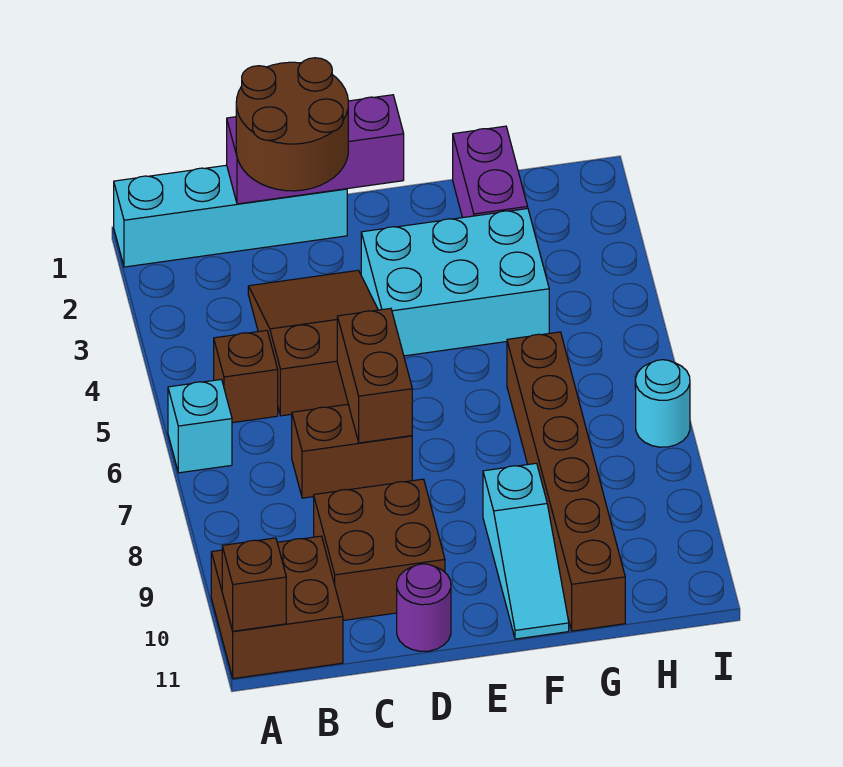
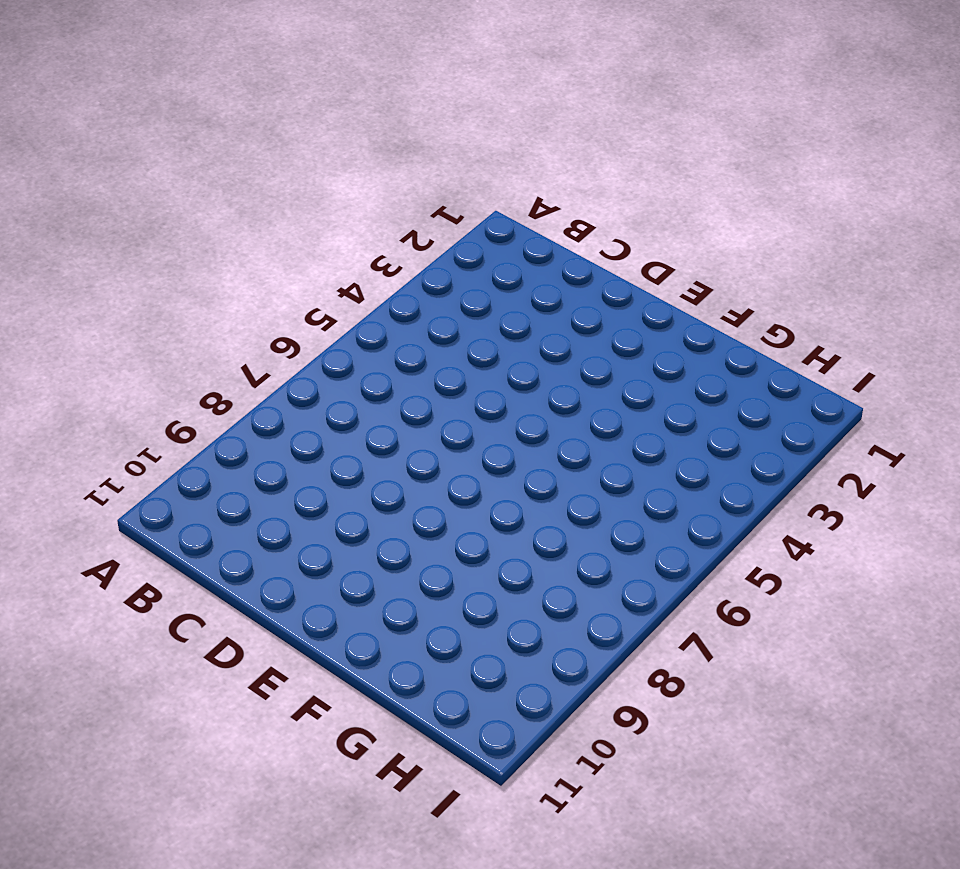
none -> cyan 1x4 brick [114,165,347,267]
none -> cyan 1x1 brick [168,379,232,473]
none -> brown 2x2 brick [211,536,343,679]

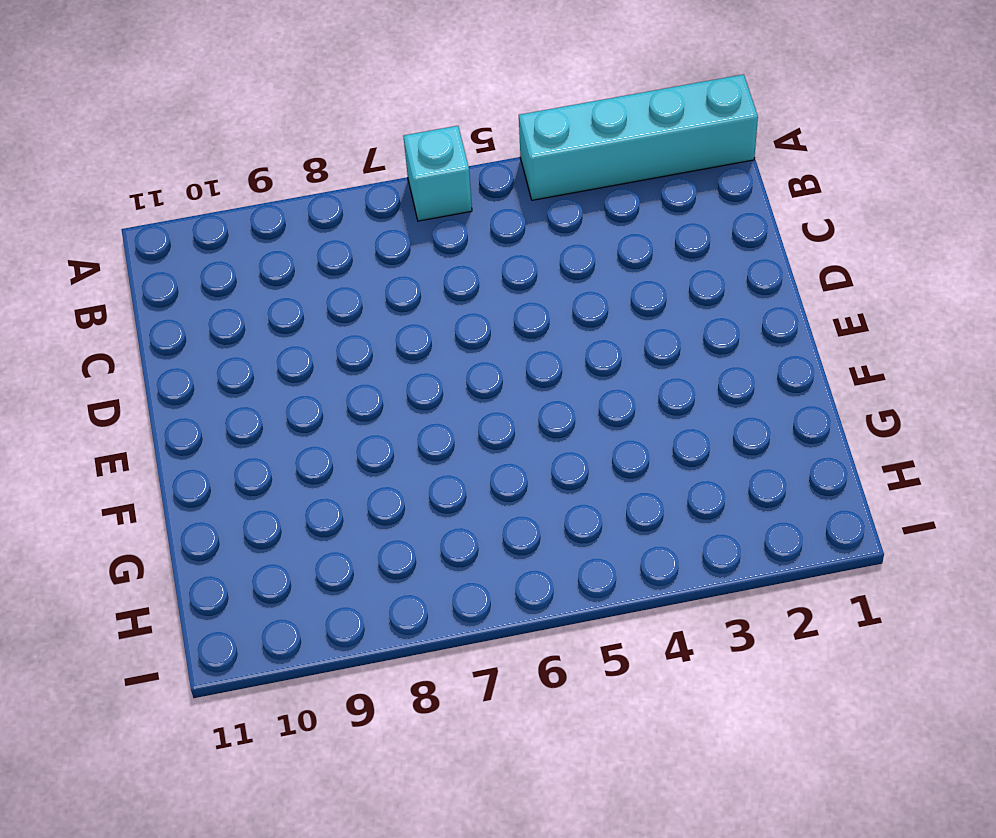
cyan 1x4 brick [519,74,758,200] -> cyan 1x4 brick turned to [114,165,347,267]
none -> brown 2x2 brick [211,536,343,679]
none -> brown 1x1 brick [214,330,278,423]
none -> brown 2x3 slope [248,270,378,416]

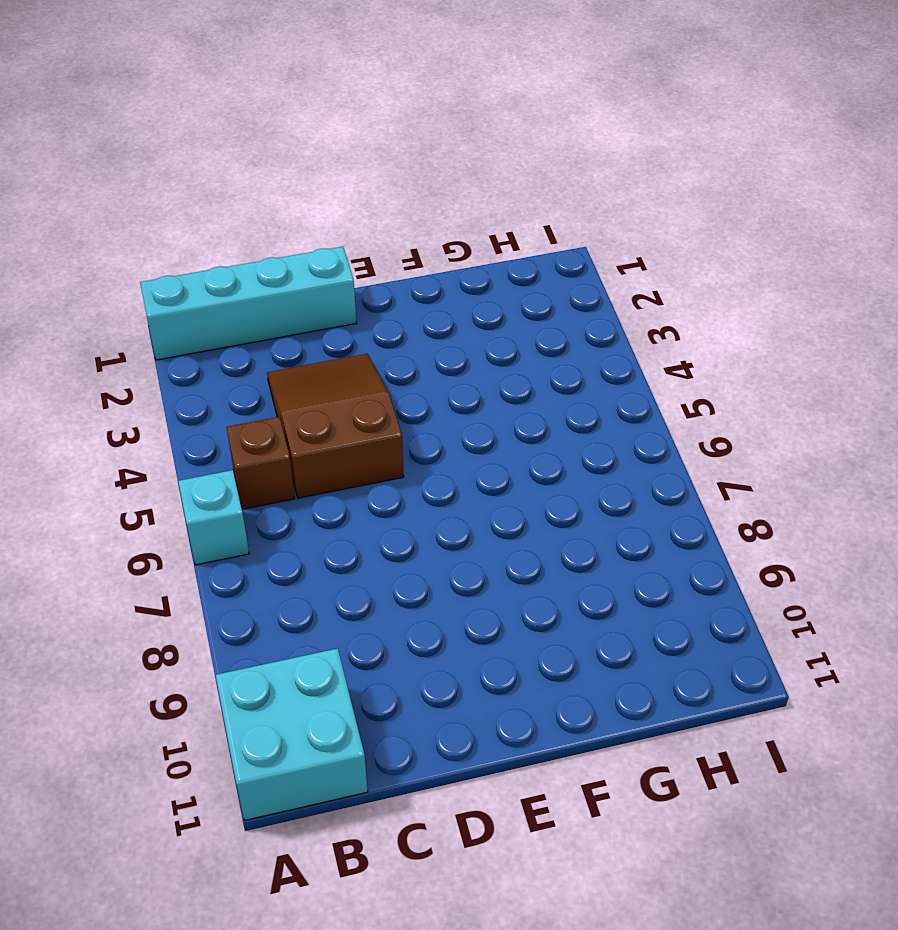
cyan 2x2 brick [215,648,368,821] -> brown 2x2 brick [211,536,343,679]
none -> brown 1x2 brick [292,404,412,498]
none -> brown 2x2 brick [314,479,445,620]
none -> purple 1x1 round brick [397,564,451,651]

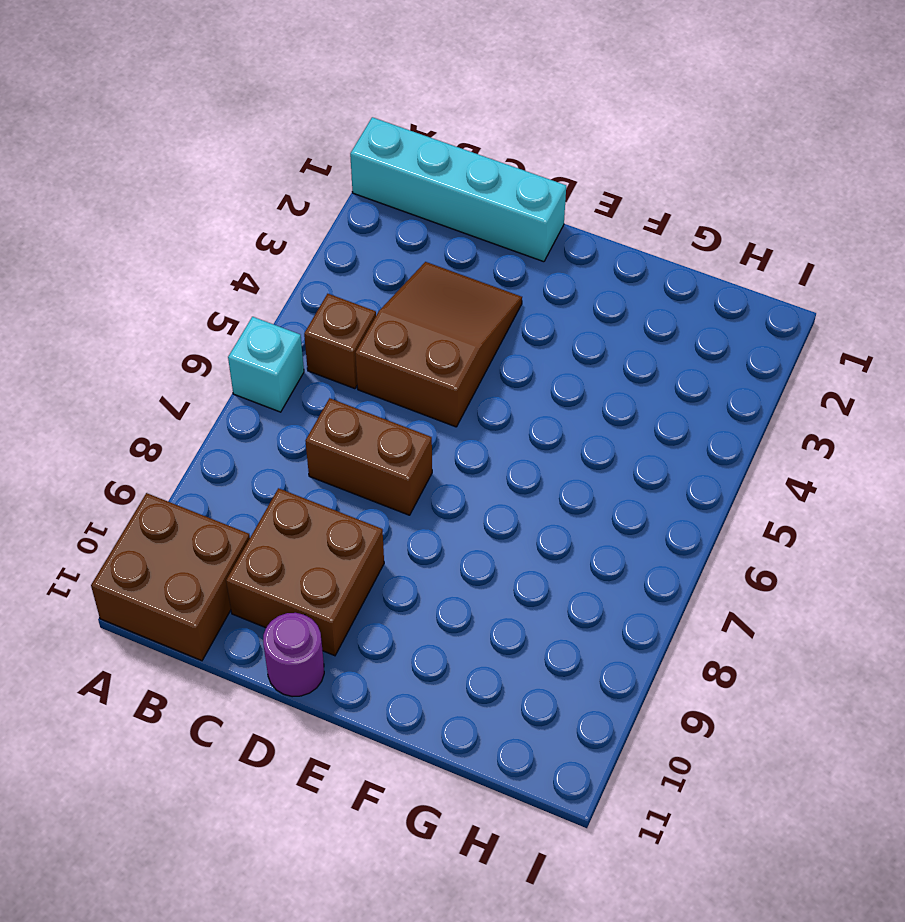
none -> cyan 2x3 brick [361,209,549,356]
none -> cyan 1x3 slope [483,463,569,639]
none -> purple 1x2 brick [453,126,528,218]

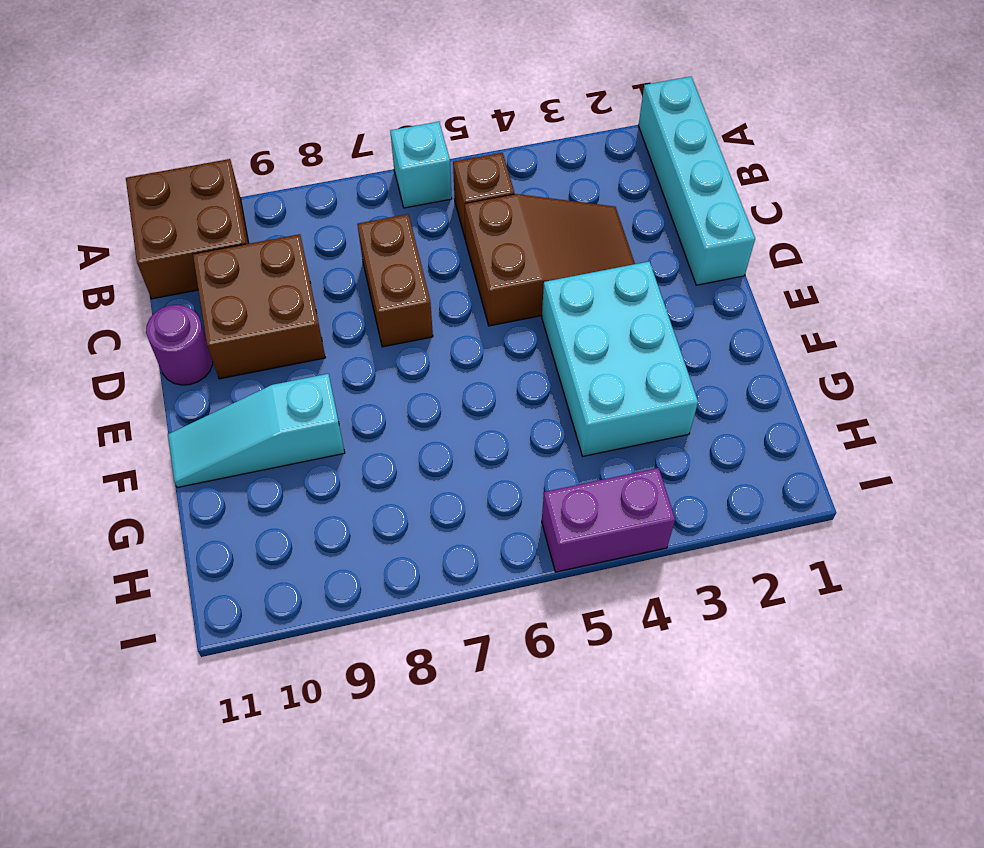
purple 1x2 brick [542,468,675,572] -> purple 1x2 brick moved to [453,126,528,218]
none -> brown 1x6 brick [507,332,625,631]
none -> cyan 1x1 round brick [636,360,690,447]
none -> brown 1x1 brick [222,538,286,631]

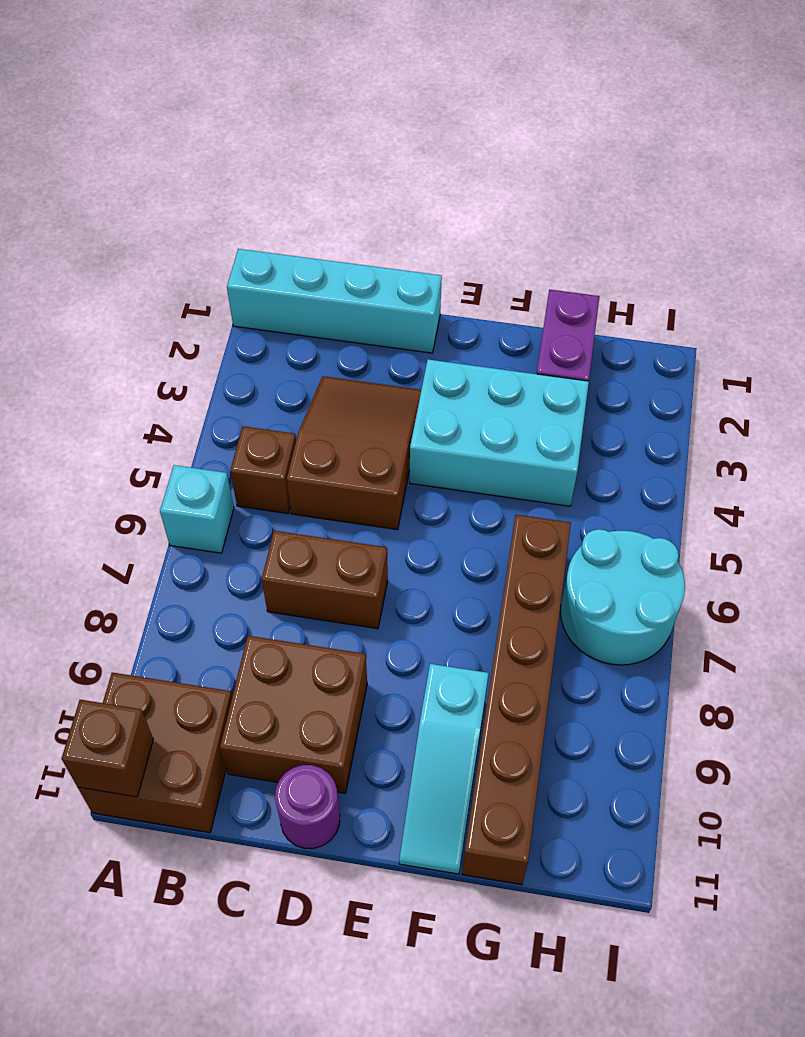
cyan 2x2 round brick [560,529,685,665] -> cyan 1x1 round brick [636,360,690,447]
none -> purple 1x3 brick [227,95,404,204]
none -> brown 1x2 brick [337,308,412,443]
none -> brown 2x2 round brick [236,58,348,191]

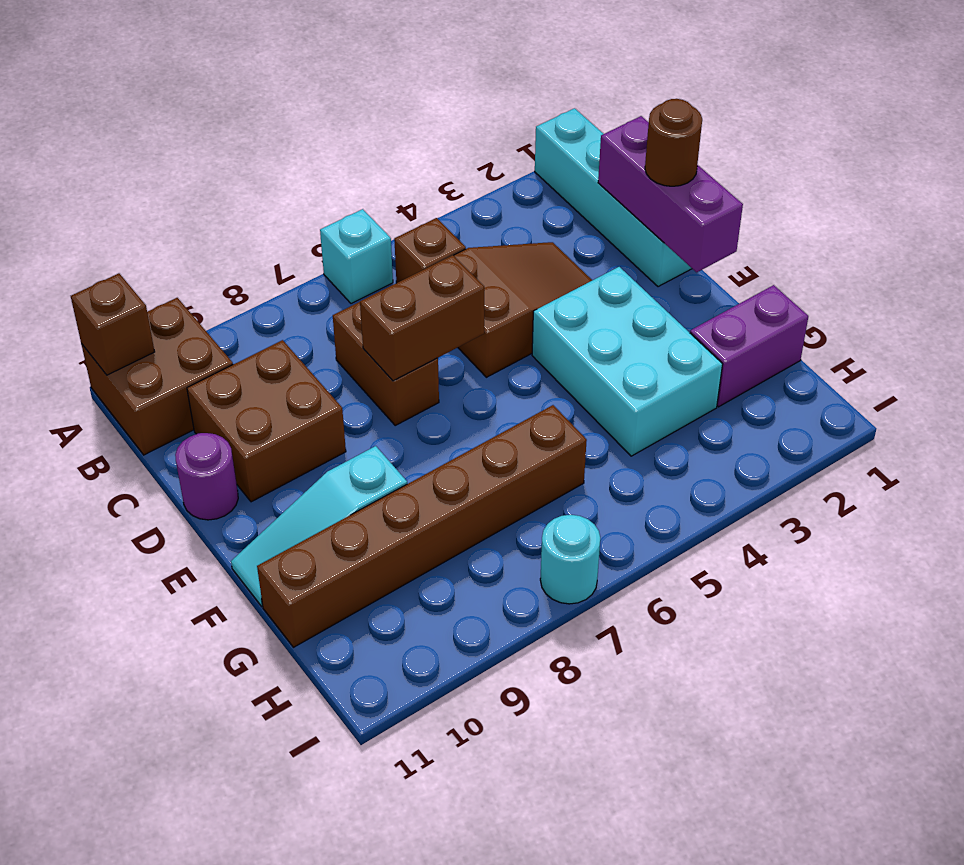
brown 1x1 round brick [645,99,702,186] -> brown 2x2 round brick [236,58,348,191]

